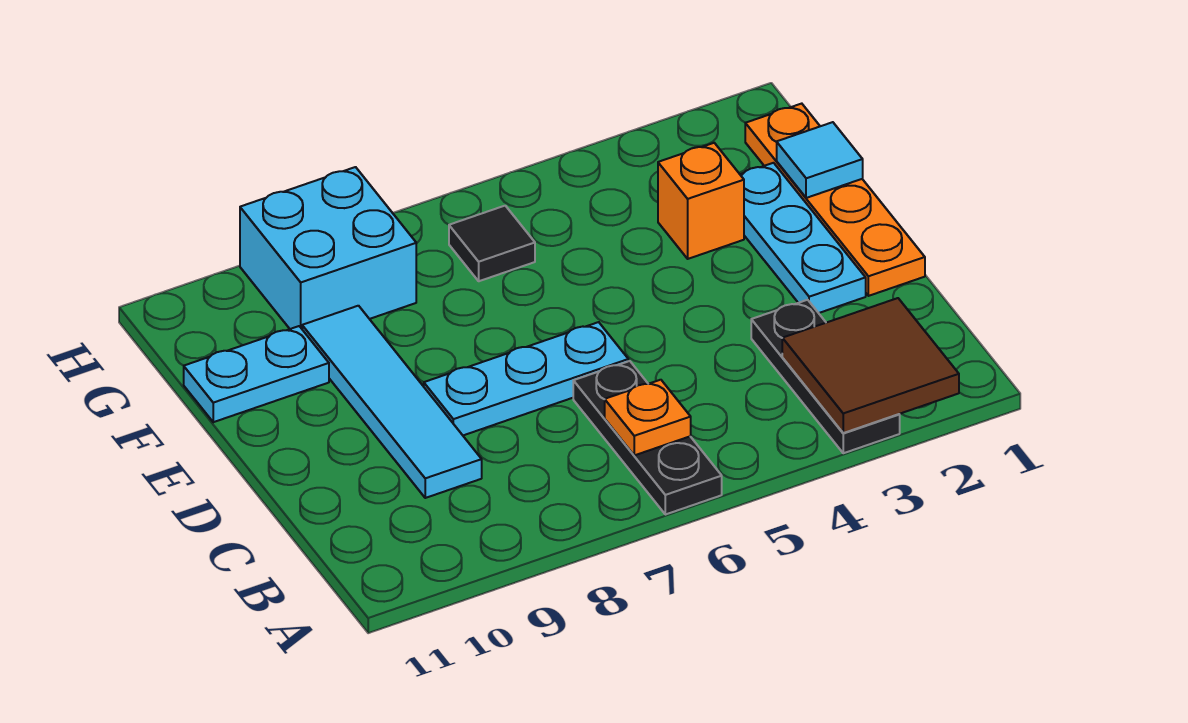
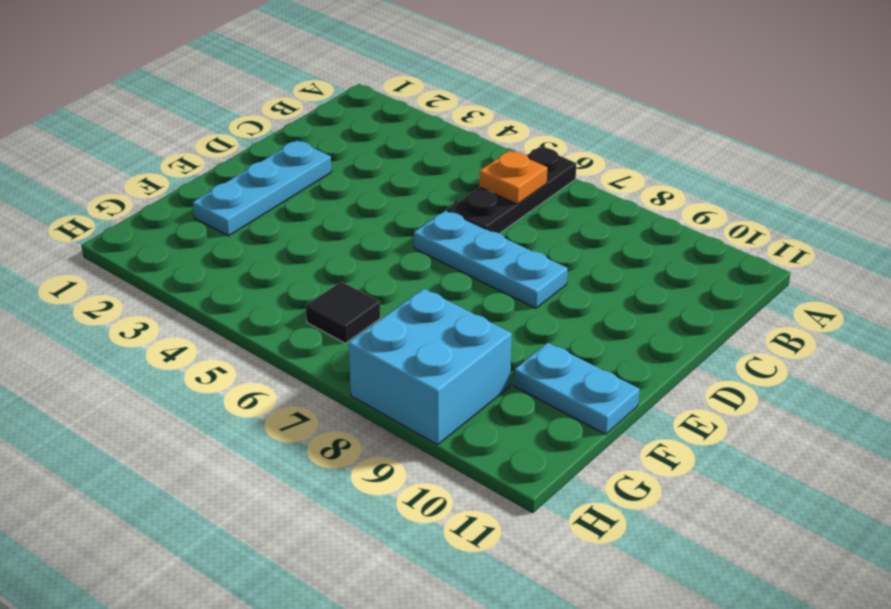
none -> black 1x3 plate [751,300,900,453]
none -> cyan 1x4 tile [302,306,482,498]
none -> orange 1x4 plate [745,104,925,296]

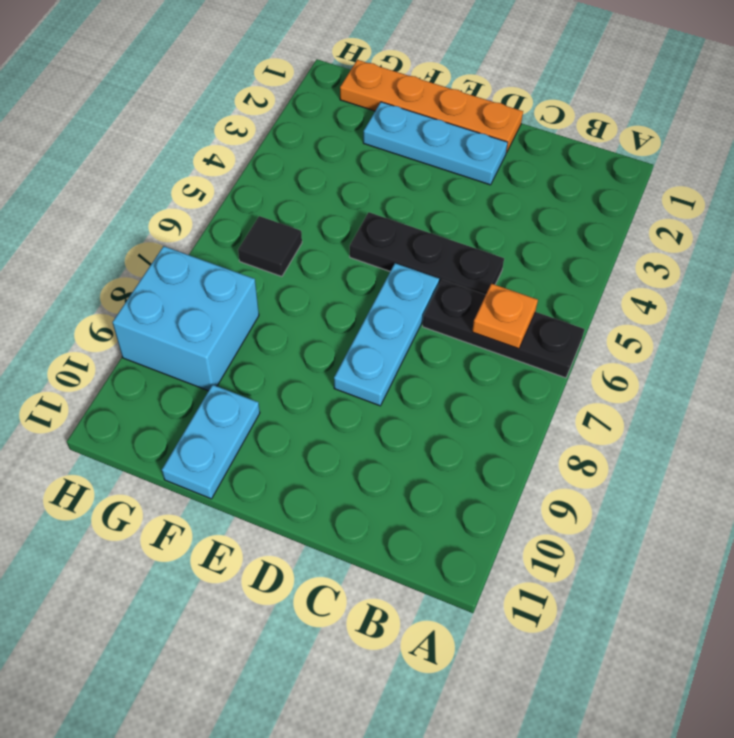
black 1x3 plate [350,212,504,295] -> black 1x3 plate moved to [751,300,900,453]
none -> cyan 1x4 tile [302,306,482,498]
none -> orange 1x1 brick [658,143,744,259]
none -> brown 2x2 tile [782,298,959,433]

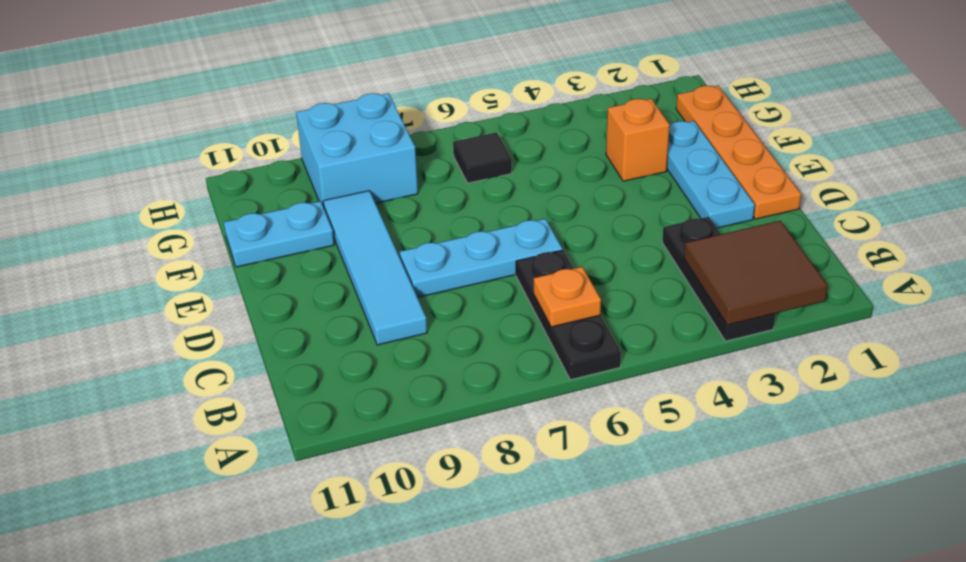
none -> cyan 1x1 tile [777,122,863,198]

